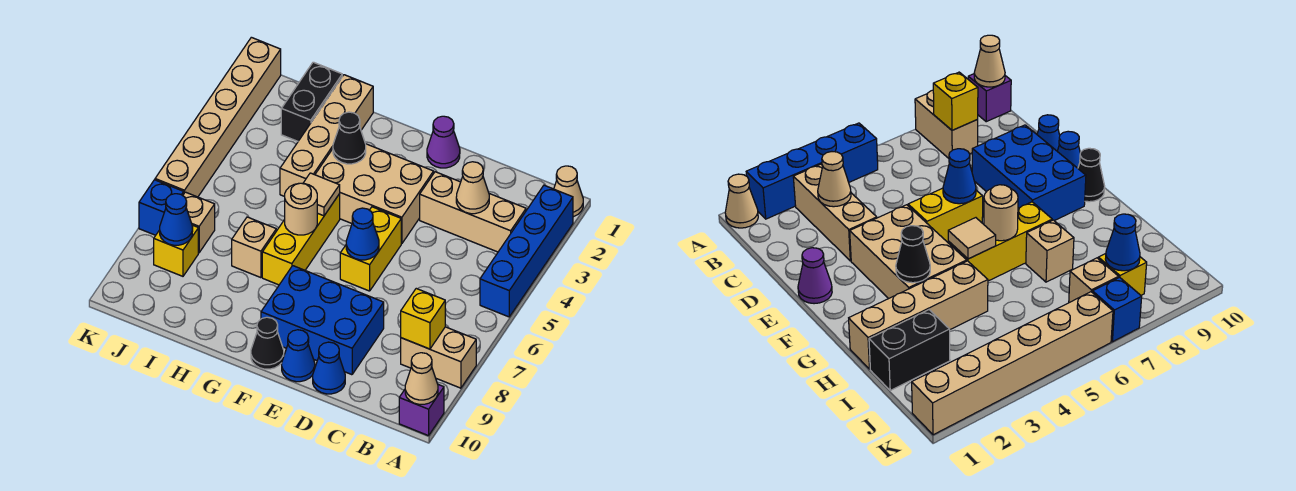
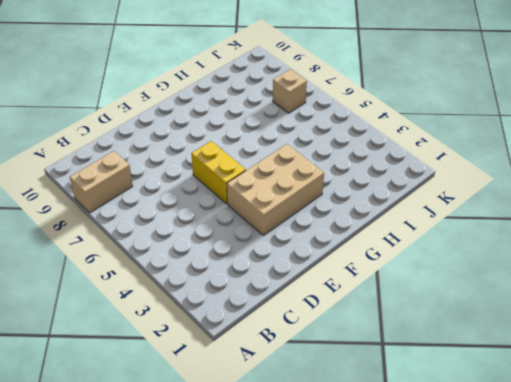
none -> tan 1x1 cone [554,166,583,217]
none -> blue 1x4 brick [480,185,573,317]
none -> purple 1x1 brick [399,385,444,436]

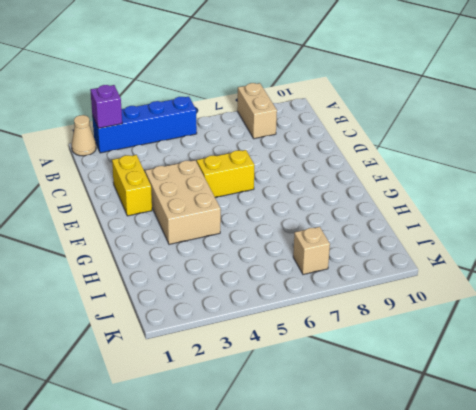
purple 1x1 brick [90,85,122,128] -> purple 1x1 brick moved to [399,385,444,436]
yellow 1x2 brick [112,155,152,216] -> none
none -> tan 1x3 brick [420,172,526,252]
none -> blue 2x3 brick [261,266,384,375]
none -> blue 1x1 cone [313,342,345,394]

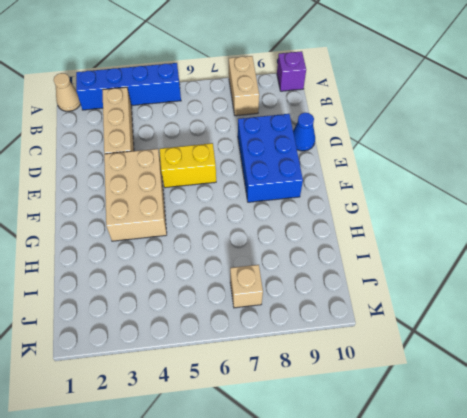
none -> purple 1x1 cone [427,116,460,168]
none -> blue 1x1 cone [282,330,315,382]
none -> black 1x1 cone [251,317,284,369]

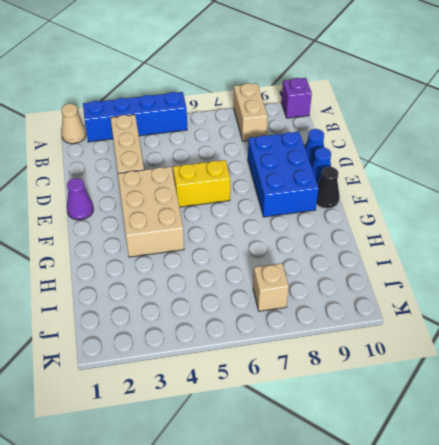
none -> yellow 1x3 brick [262,194,340,285]
none -> tan 1x4 brick [280,75,373,197]
none -> tan 1x1 brick [232,217,276,278]

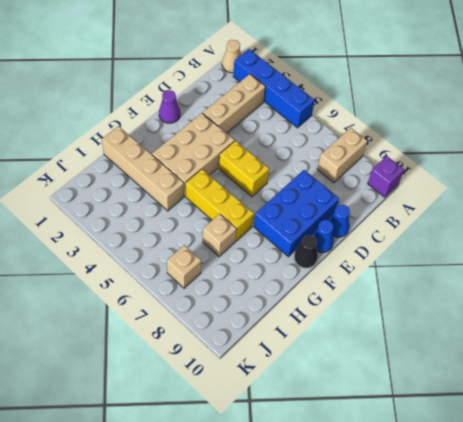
none -> black 1x2 brick [281,62,342,141]
none -> yellow 1x1 brick [154,225,198,276]
none -> tan 1x6 brick [155,37,281,197]

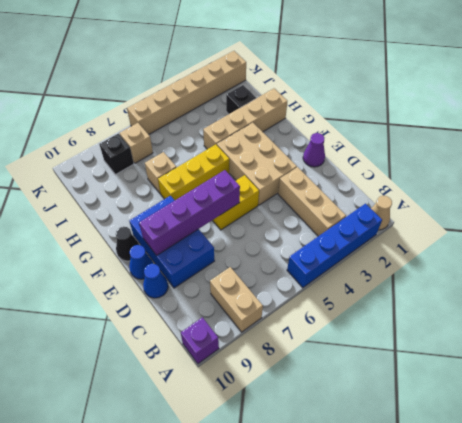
purple 1x4 brick [139,170,240,255] -> blue 1x1 cone [346,208,379,260]
black 1x1 brick [226,85,256,114] -> black 1x2 brick [281,62,342,141]
black 1x1 brick [99,134,134,175] -> yellow 1x1 brick [154,225,198,276]
none -> blue 1x1 brick [139,180,184,235]
none -> tan 1x1 cone [405,353,438,404]
none -> yellow 1x1 brick [401,289,445,349]

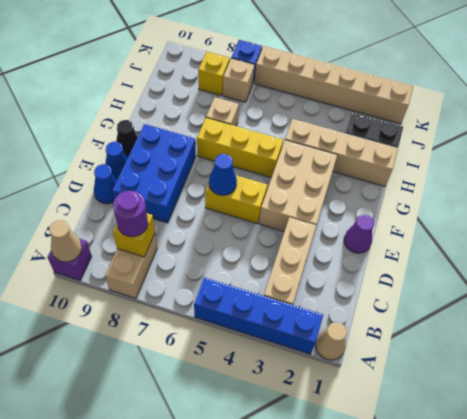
purple 1x1 round brick [113,191,148,237] -> none
none -> tan 1x1 cone [456,162,489,214]
none -> black 1x1 cone [333,112,366,164]
none -> tan 1x1 tile [304,173,340,216]

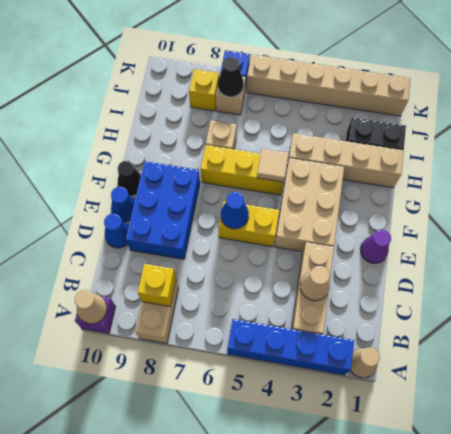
black 1x1 cone [218,57,244,97] -> black 1x1 cone moved to [333,112,366,164]
none -> tan 1x1 round brick [285,183,317,235]
none -> blue 1x1 cone [160,194,193,245]

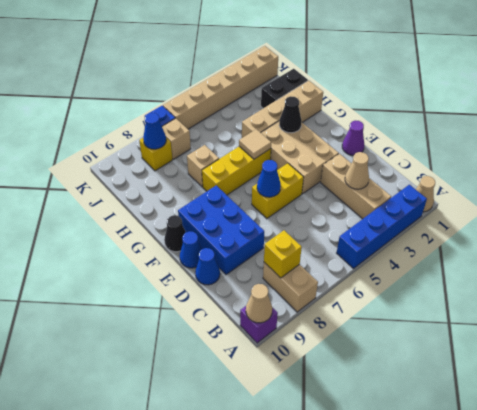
none -> tan 1x1 round brick [285,183,317,235]

